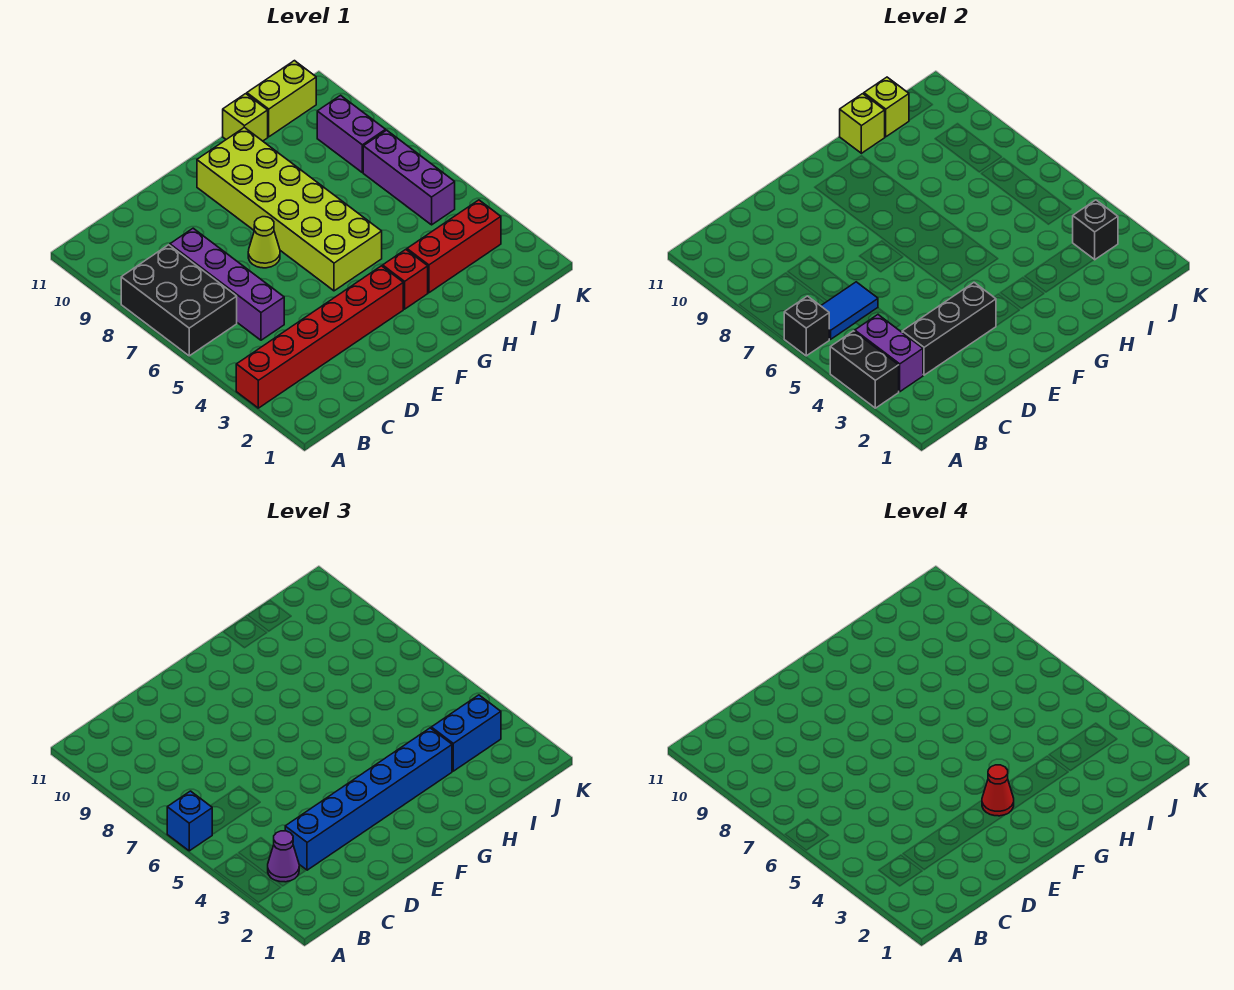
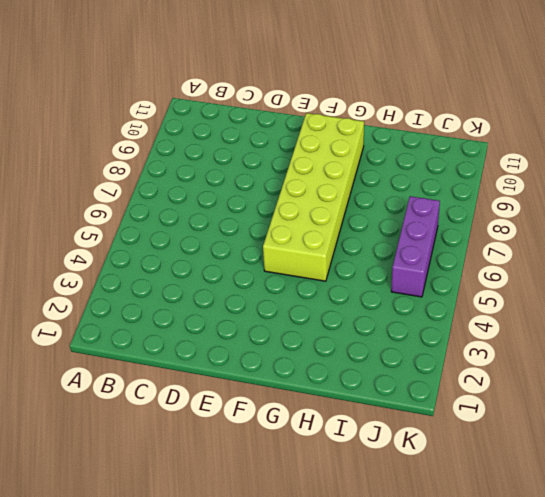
none -> red 1x6 brick [236,266,403,408]
none -> black 2x3 brick [121,245,237,356]
none -> purple 1x4 brick [170,228,284,340]

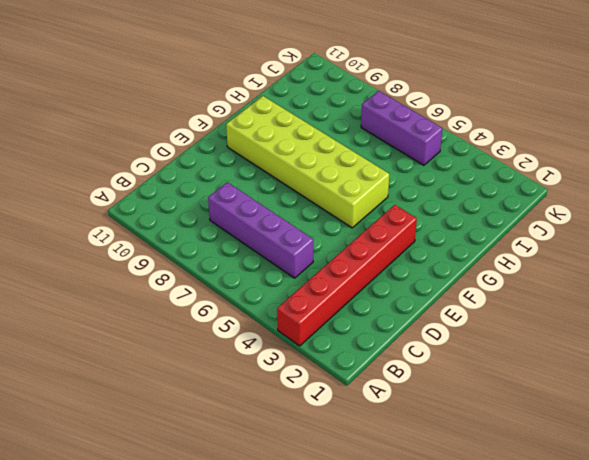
none -> black 2x3 brick [121,245,237,356]
none -> lime 1x1 cone [248,217,280,268]
none -> red 1x1 brick [383,250,428,309]

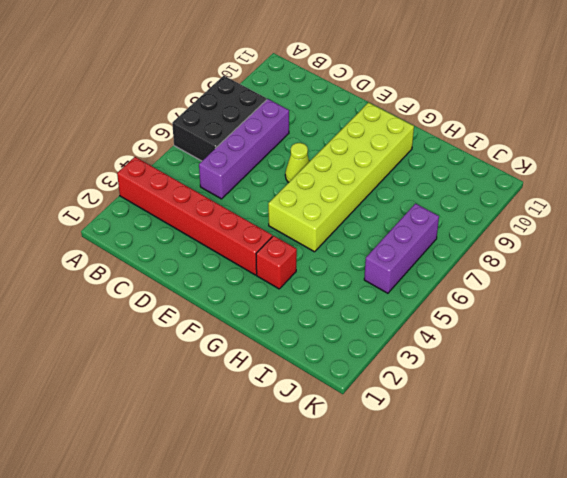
none -> red 1x3 brick [407,200,501,293]
none -> lime 1x1 brick [223,94,268,141]
none -> lime 1x2 brick [247,61,316,137]

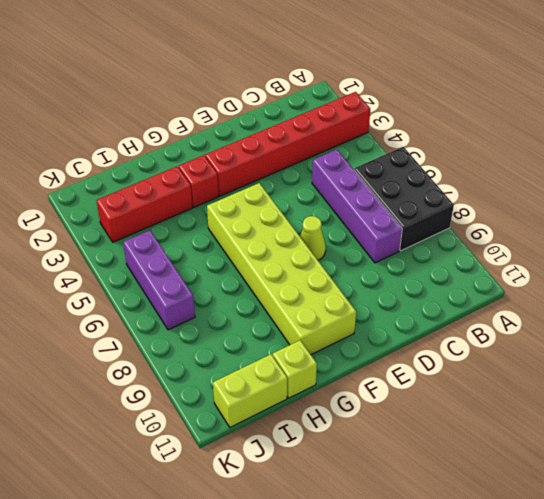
none -> purple 1x2 brick [317,95,386,173]
none -> black 1x2 brick [830,331,899,408]
none -> black 1x1 brick [784,296,829,356]

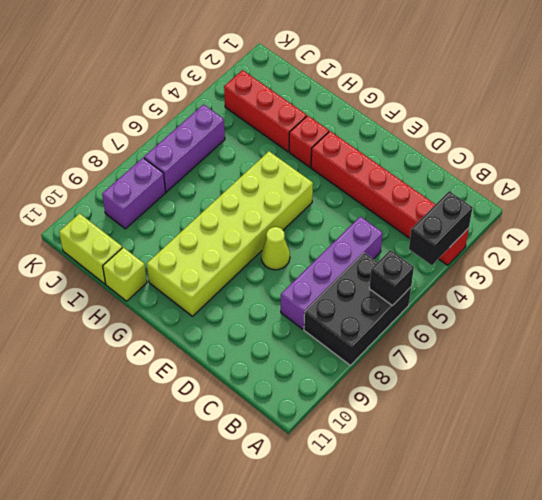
none -> purple 1x2 brick [855,315,923,392]
none -> blue 1x2 tile [821,282,878,339]
none -> black 1x3 brick [902,283,996,375]

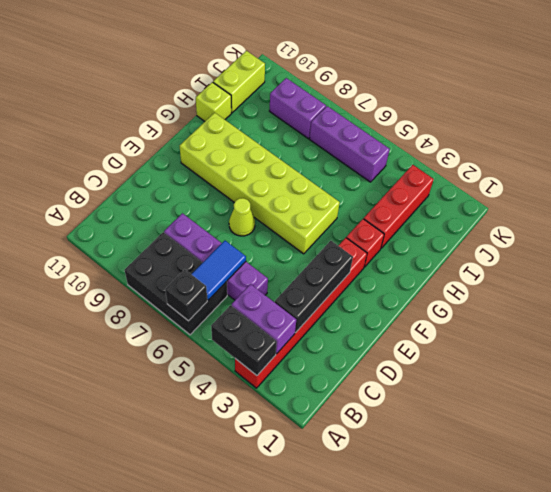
none -> lime 1x1 brick [840,94,885,153]
none -> lime 1x1 brick [864,77,909,137]
none -> black 1x1 brick [1073,200,1118,260]

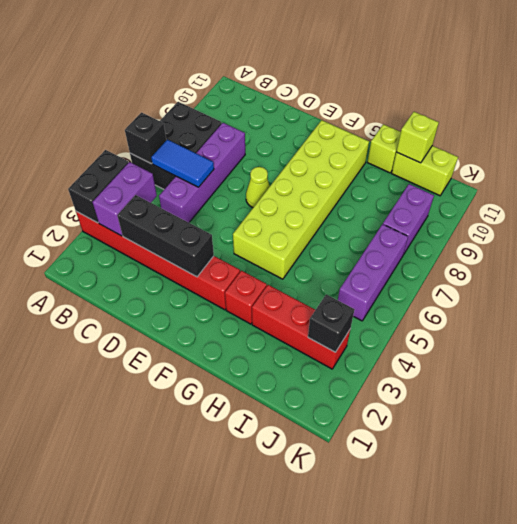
none -> lime 1x1 brick [840,94,885,153]
none -> blue 1x1 brick [167,791,212,851]
none -> purple 1x1 cone [268,831,299,882]

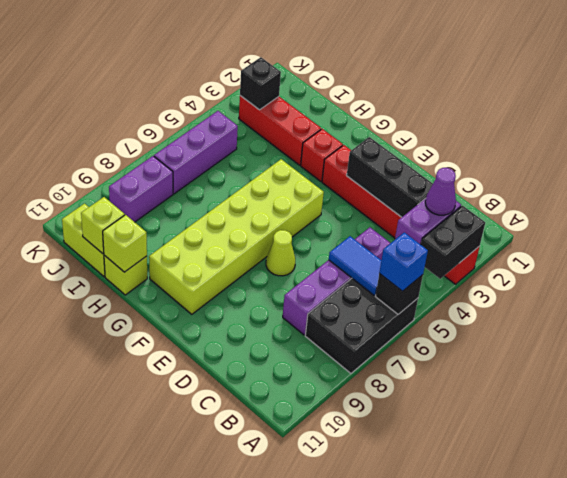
none -> blue 1x6 brick [285,728,452,870]
none -> blue 1x2 brick [431,695,501,771]
none -> red 1x1 cone [982,765,1014,816]

